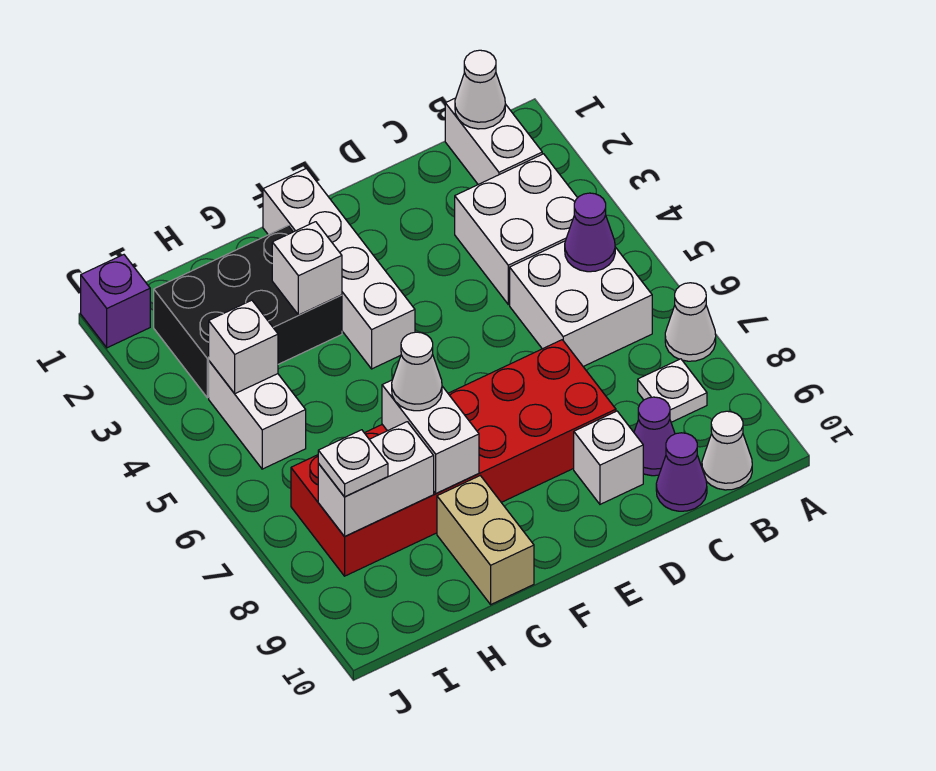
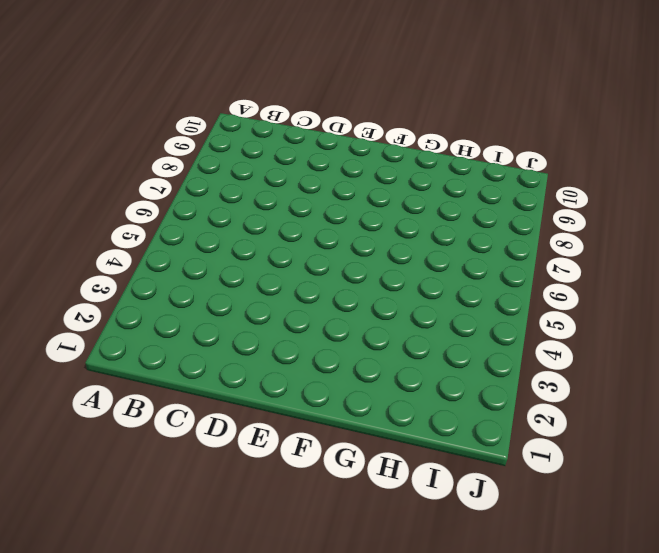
none -> white 1x1 cone [665,283,716,361]
none -> white 1x2 brick [445,98,542,184]
none -> white 2x2 brick [455,154,577,304]

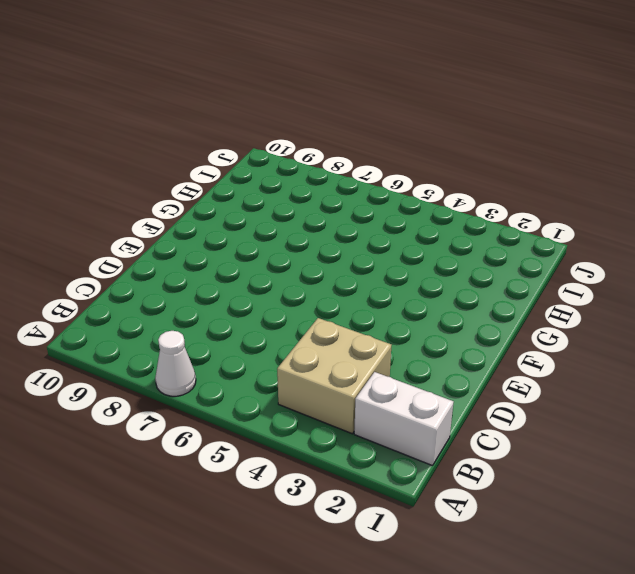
tan 2x2 brick [277,318,391,434] -> white 2x2 brick [455,154,577,304]
none -> white 2x2 brick [510,241,652,367]
none -> white 1x1 plate [638,359,707,422]
none -> white 1x1 cone [702,411,752,490]

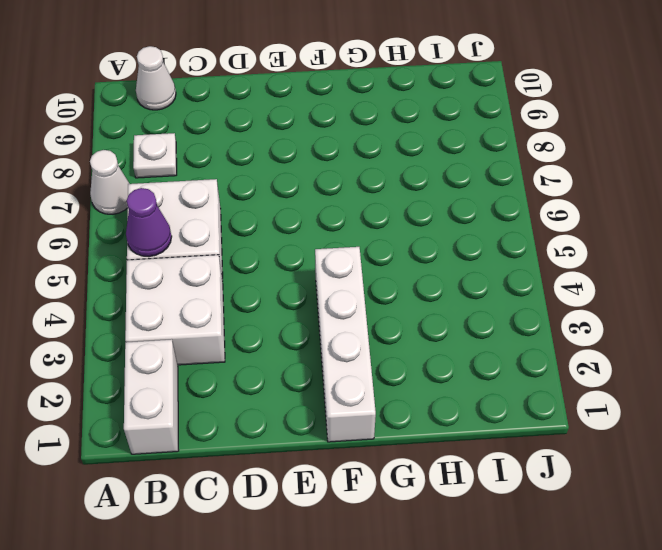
none -> purple 1x1 cone [634,397,675,476]
none -> purple 1x1 cone [656,433,707,511]
none -> red 2x6 brick [291,340,616,576]

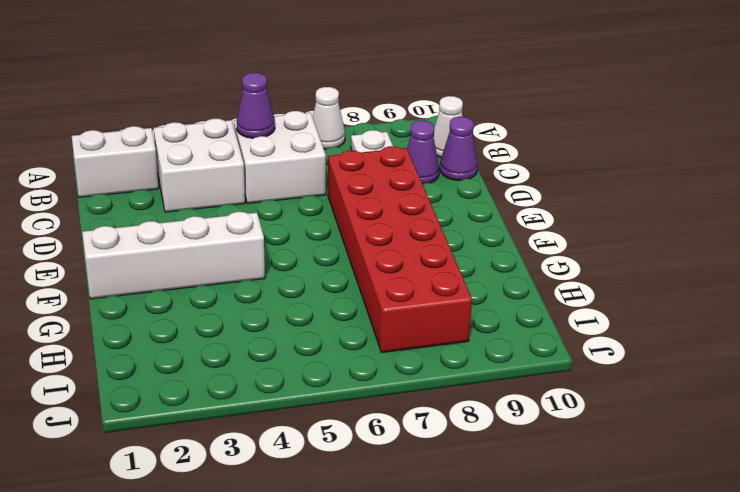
none -> white 1x1 brick [574,411,643,504]
none -> black 2x3 brick [154,226,342,398]
none -> tan 1x2 brick [437,476,534,604]

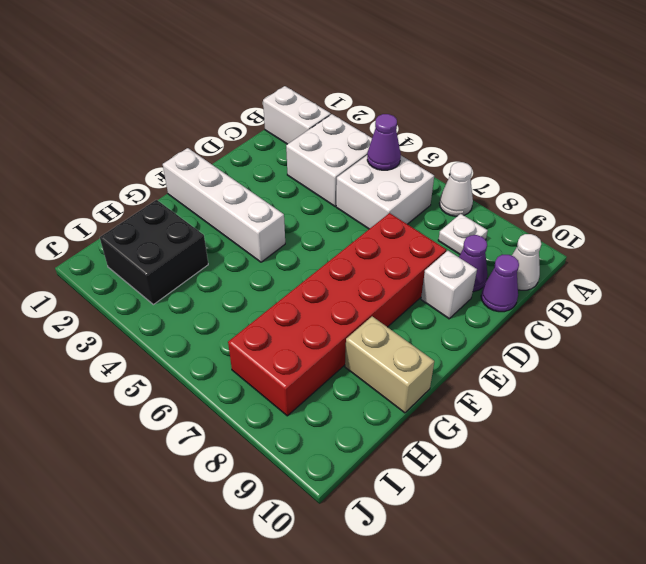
black 2x2 brick [100,200,208,305] -> black 2x3 brick [154,226,342,398]
none -> white 1x2 brick [209,361,306,469]
none -> purple 1x1 brick [81,255,150,348]
none -> white 1x1 cone [455,50,505,129]

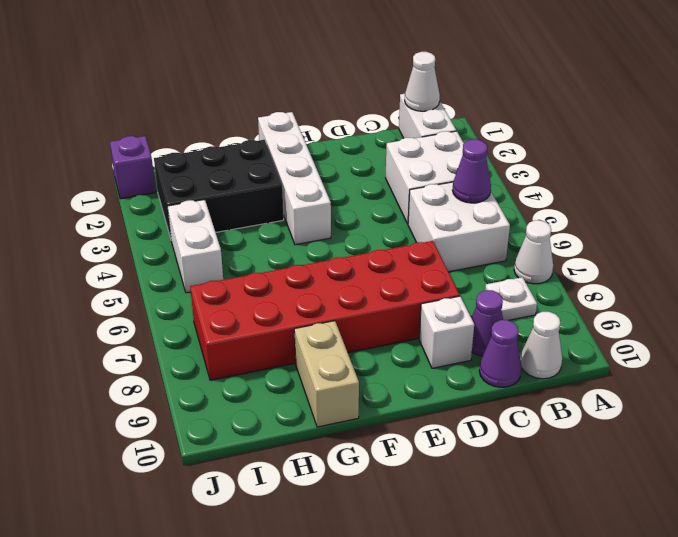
none -> white 1x1 brick [272,222,342,315]
none -> white 1x2 brick [382,380,479,493]
none -> white 1x2 brick [318,422,434,537]

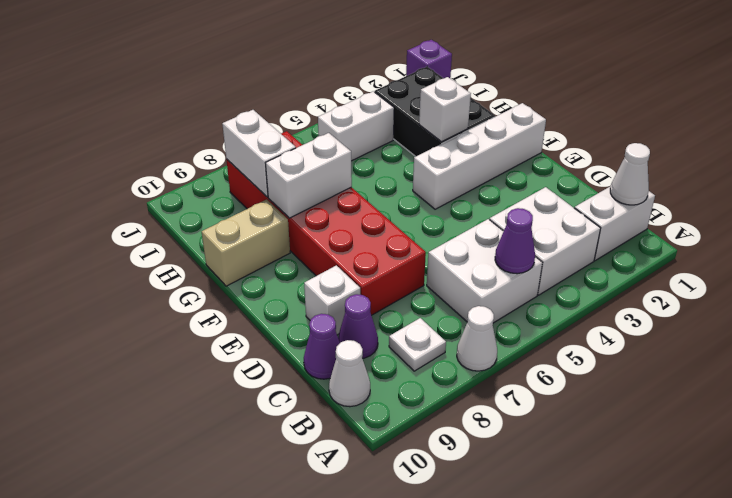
none -> white 1x1 brick [209,300,278,394]
none -> white 1x1 cone [392,332,442,411]
none -> white 1x1 plate [318,430,388,497]

